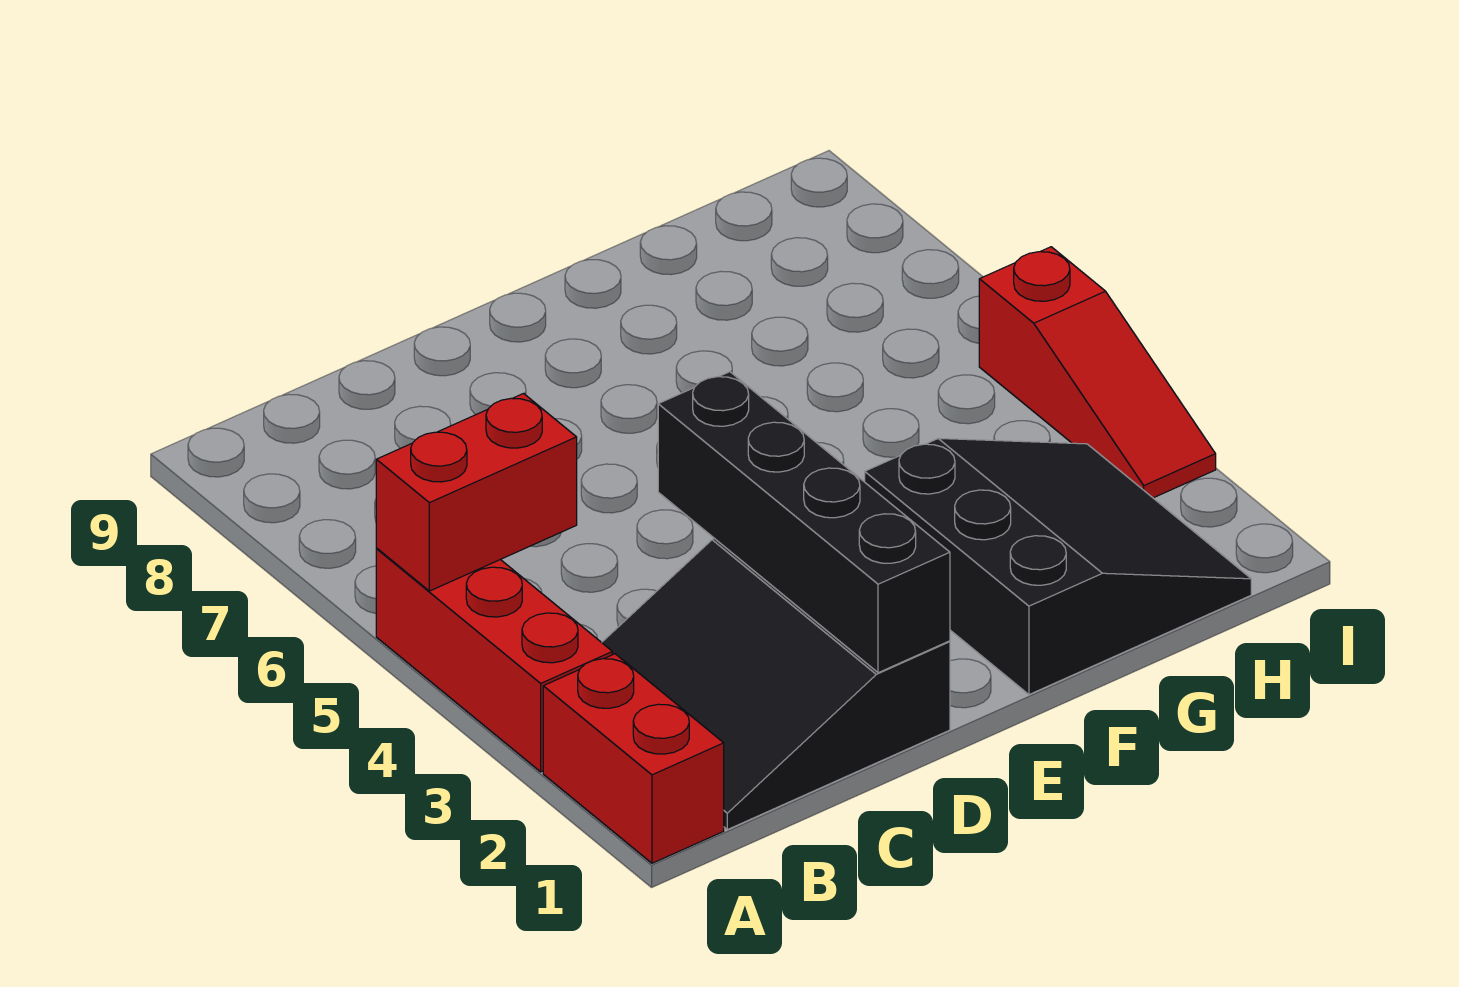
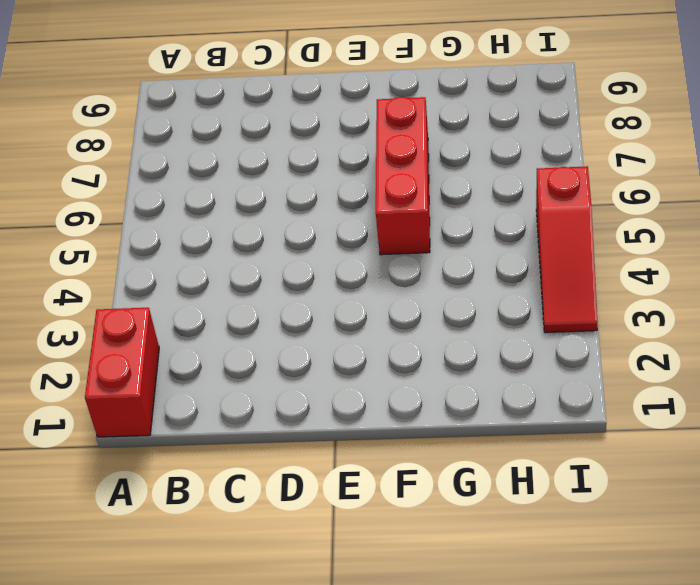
red 1x3 brick [376,97,430,255] -> red 1x3 brick moved to [376,549,612,772]
none -> black 3x3 slope [602,539,950,830]
none -> black 3x3 slope [865,438,1251,695]

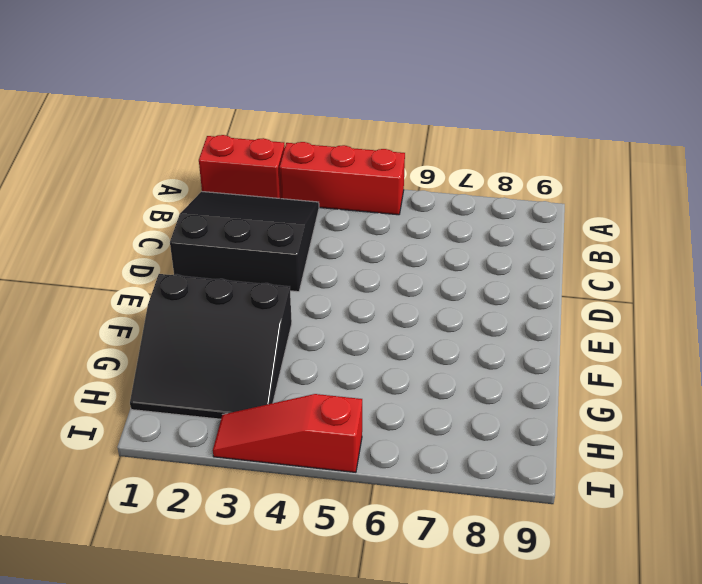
none -> red 1x2 brick [376,394,577,591]
none -> black 1x4 brick [658,372,950,673]

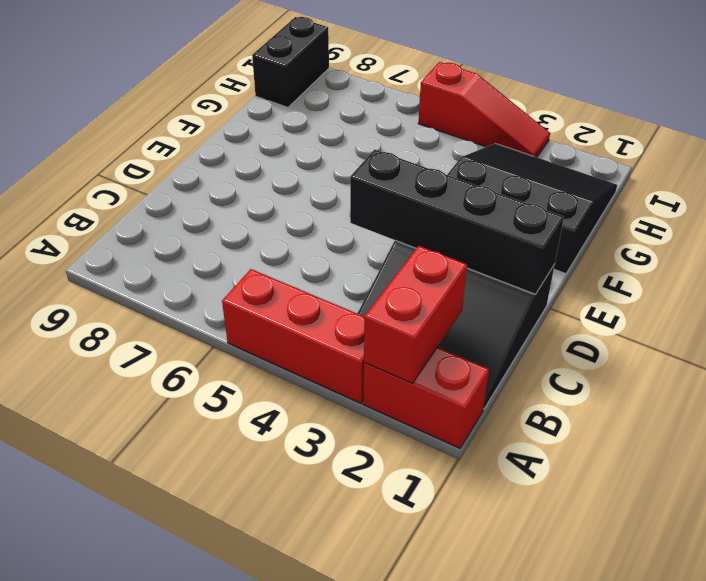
red 1x2 brick [364,246,467,383] -> red 1x2 brick moved to [376,394,577,591]
black 1x2 brick [252,17,329,107] -> none

